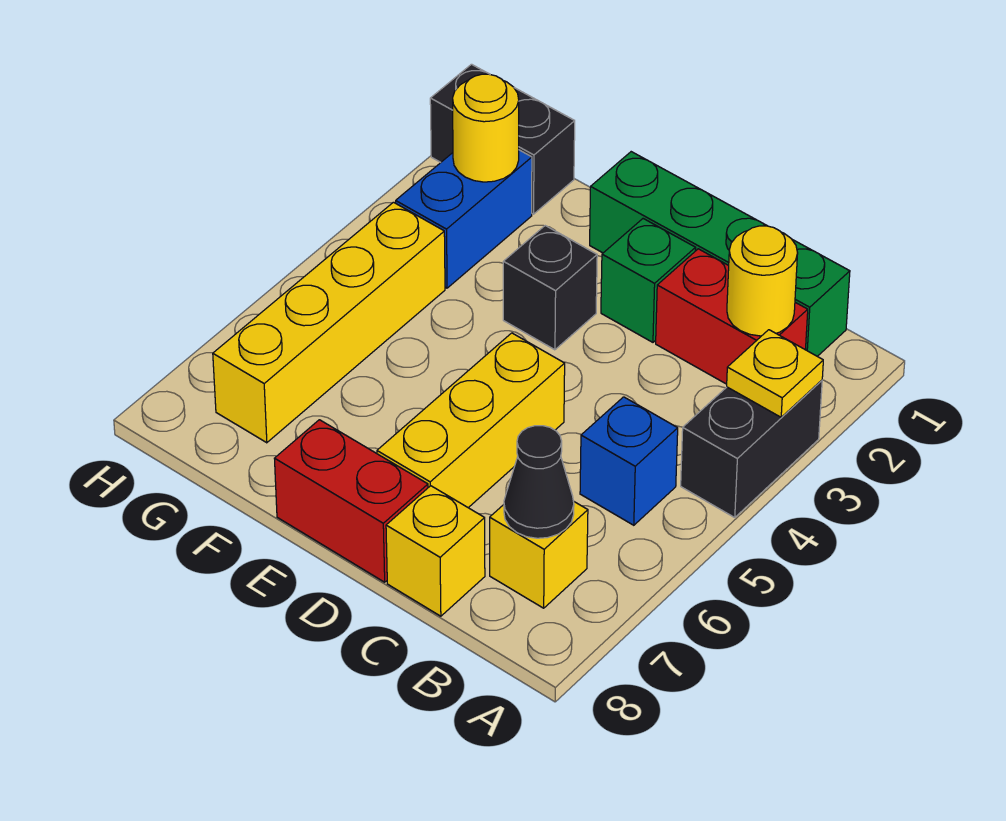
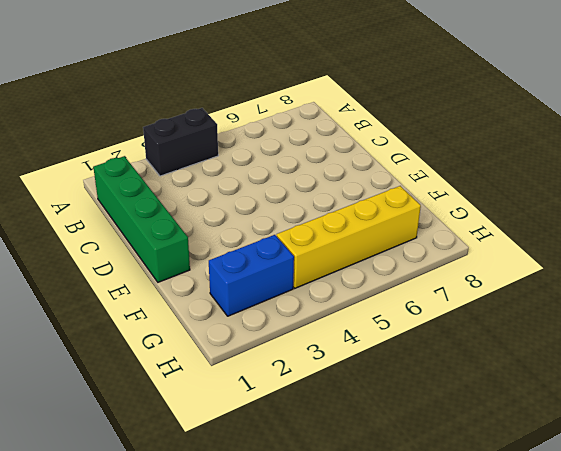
none -> red 1x2 brick [656,249,808,384]
none -> blue 1x1 brick [580,397,678,525]
none -> yellow 1x1 brick [490,502,588,608]

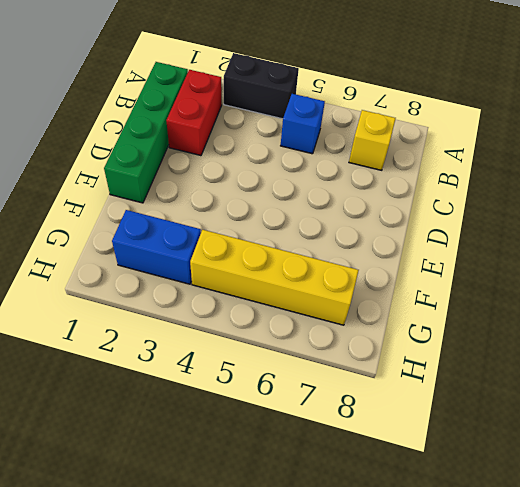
none -> yellow 1x1 brick [386,486,485,616]
none -> green 1x1 brick [601,219,696,342]
none -> yellow 1x3 brick [377,333,565,508]

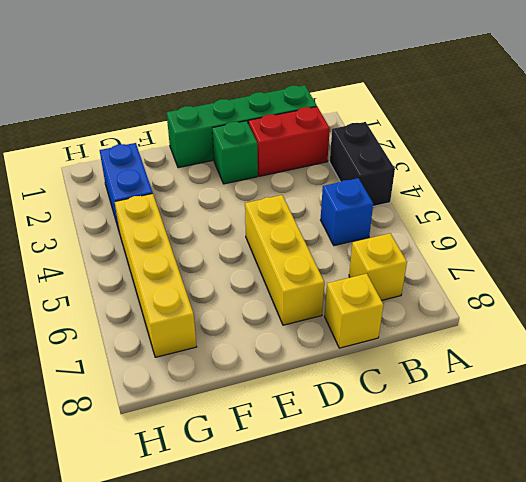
none -> red 1x2 brick [274,420,428,582]
none -> black 1x1 brick [503,226,597,350]
none -> black 1x2 brick [430,64,575,214]

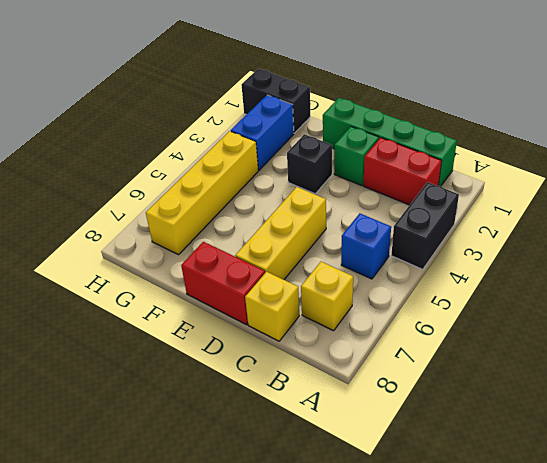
none -> yellow 1x1 plate [727,330,823,417]
none -> yellow 1x1 round brick [727,226,798,336]
none -> black 1x1 cone [504,426,574,538]

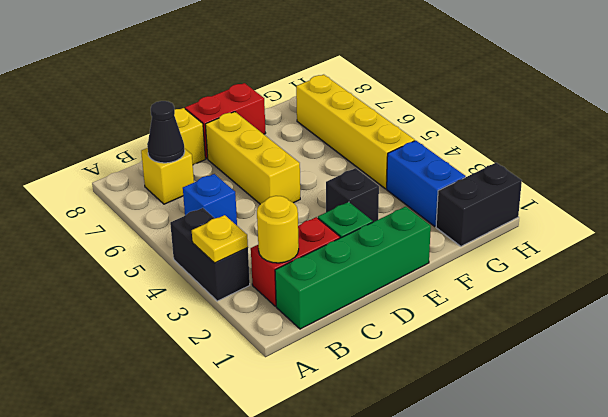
none -> yellow 1x1 round brick [453,74,519,182]

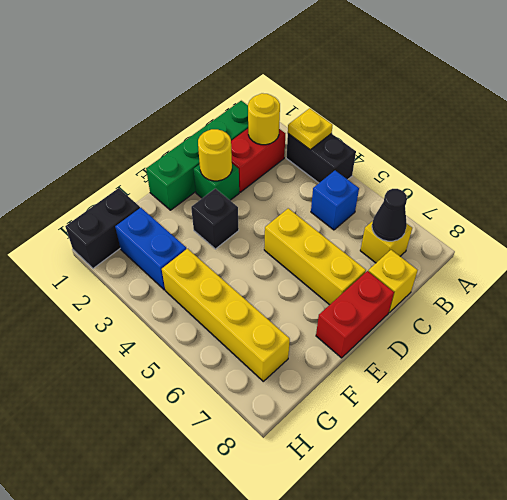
yellow 1x1 round brick [198,129,232,181] -> yellow 1x1 round brick moved to [453,74,519,182]

